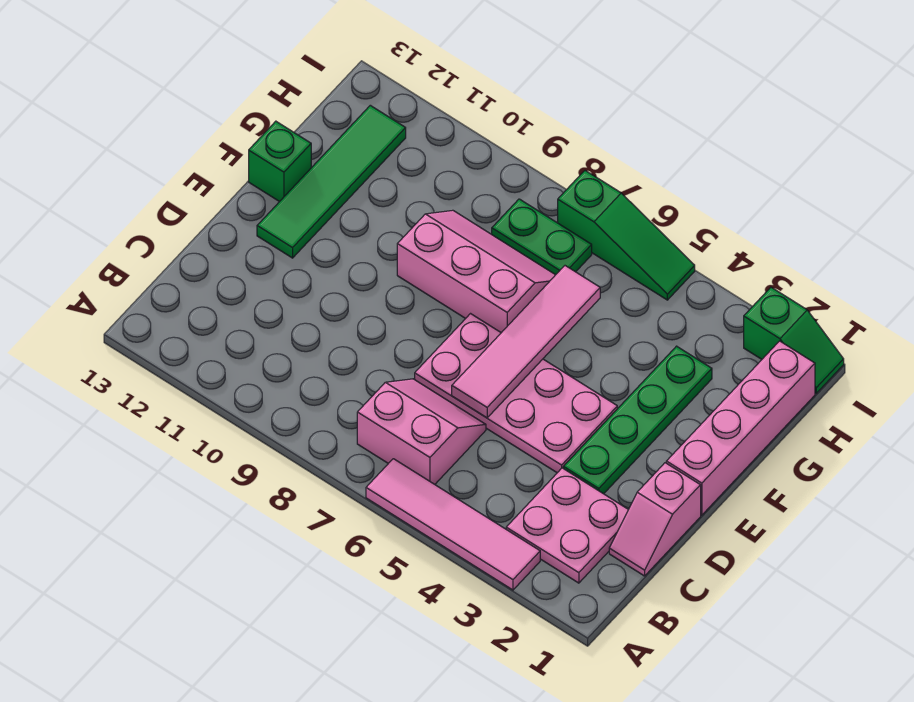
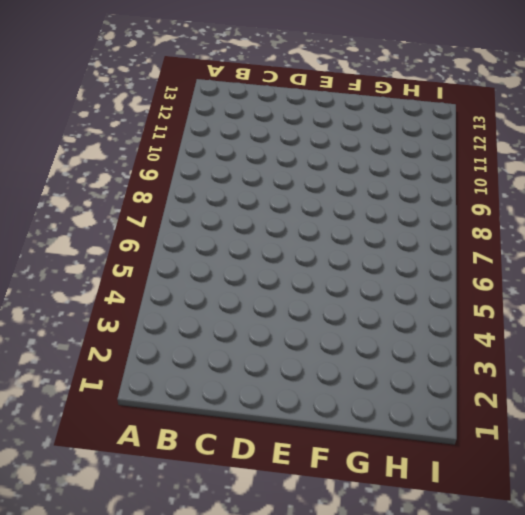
none -> pink 1x4 tile [366,459,540,590]
none -> pink 2x2 plate [506,468,628,583]
none -> pink 2x2 slope [357,379,486,484]

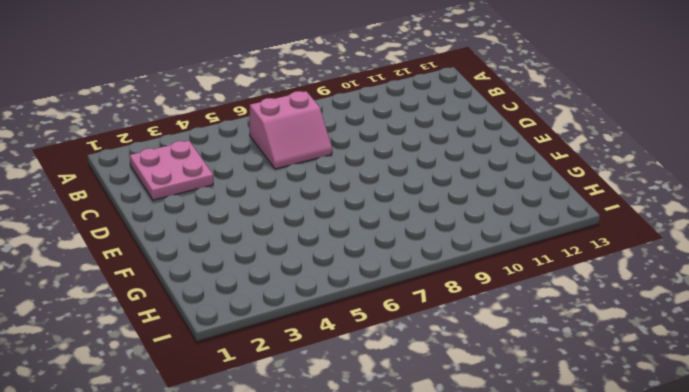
none -> pink 1x4 tile [366,459,540,590]
none -> pink 1x2 slope [609,463,701,576]
none -> green 1x4 plate [563,346,712,494]

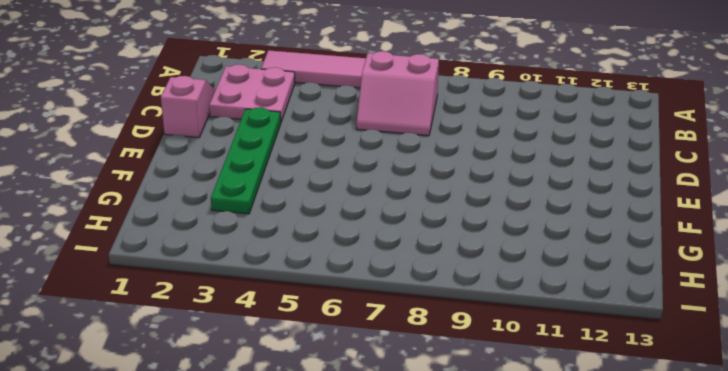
none -> pink 2x4 plate [415,314,617,473]
none -> pink 1x4 brick [666,341,815,515]
none -> green 1x4 tile [257,105,406,258]

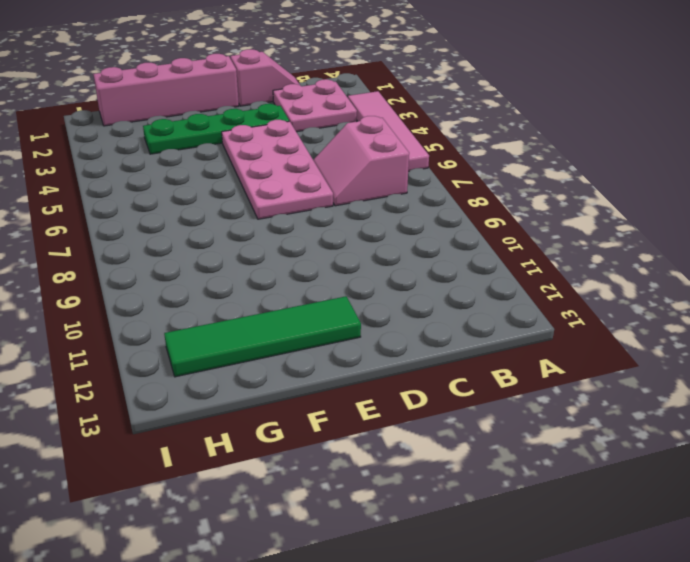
none -> pink 2x3 slope [397,210,555,333]
none -> green 1x1 brick [249,121,311,202]
none -> green 1x2 plate [492,199,592,275]

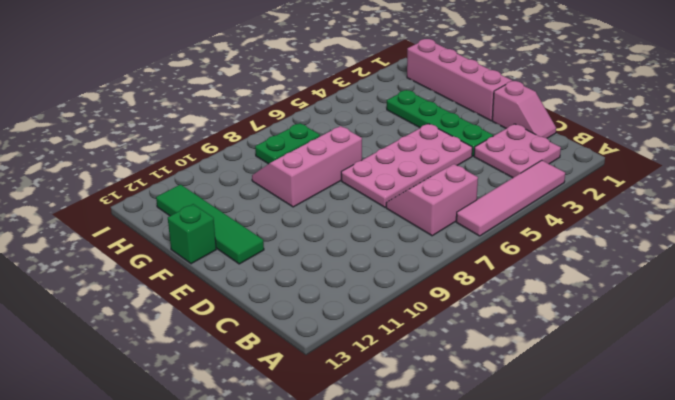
none -> green 1x2 slope [744,287,844,393]
none -> green 1x3 slope [558,171,695,300]
none -> pink 1x4 tile [452,266,600,418]

